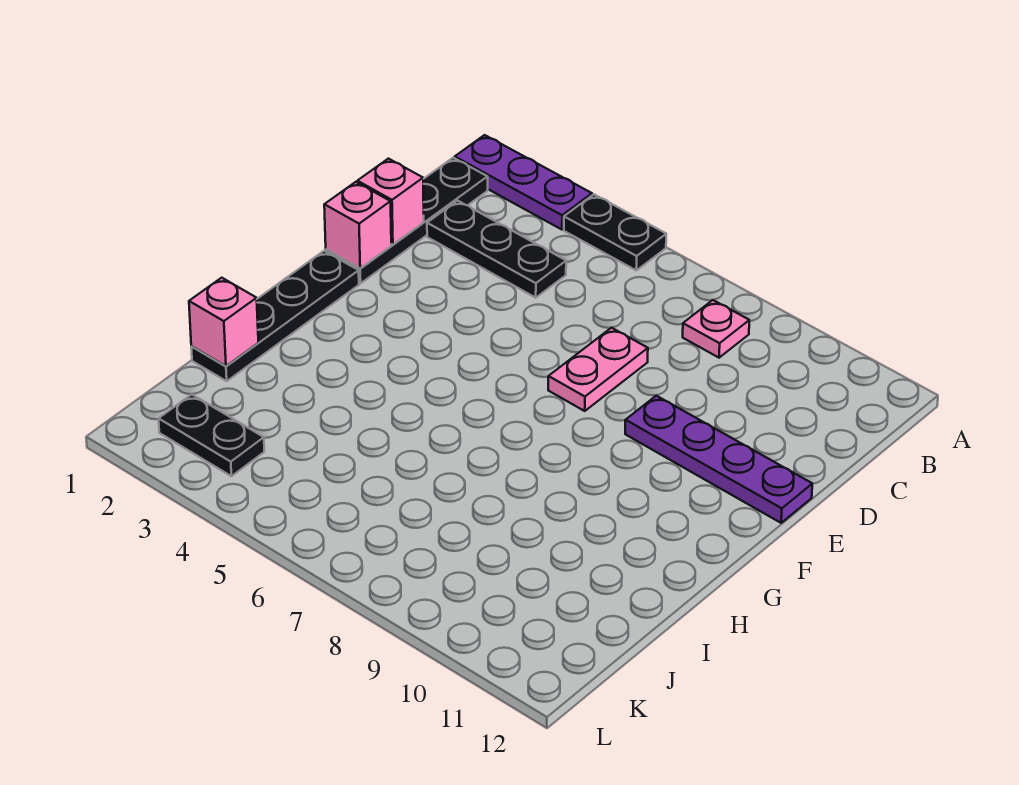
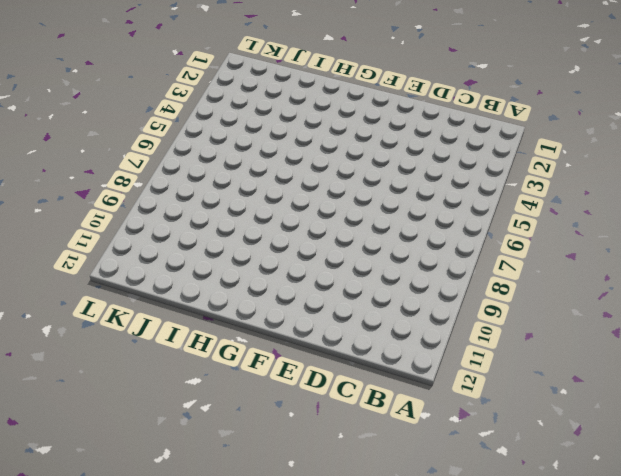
none -> purple 1x3 plate [455,135,592,230]
none -> black 1x2 plate [564,194,666,270]
none -> black 1x4 plate [326,158,488,283]

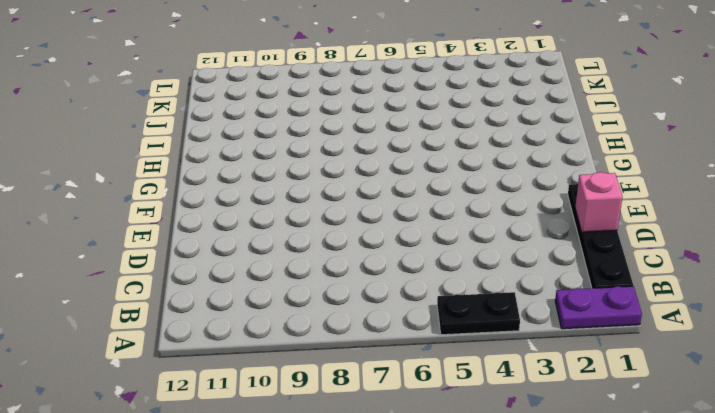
purple 1x2 plate [555,286,642,329] -> purple 1x3 plate [455,135,592,230]
none -> pink 1x1 plate [683,300,749,358]
none -> black 1x3 plate [427,201,566,298]
none -> pink 1x2 plate [548,328,648,411]

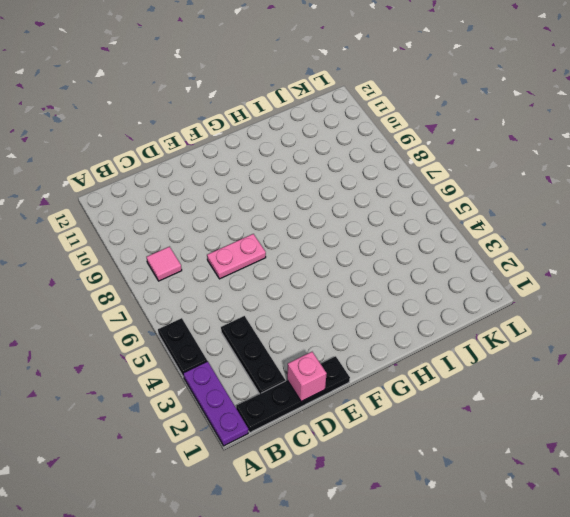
pink 1x1 tile [147,247,182,281] -> pink 1x1 plate [683,300,749,358]
none -> purple 1x4 plate [625,396,812,523]
none -> black 1x4 plate [191,251,359,381]
none -> black 1x2 plate [159,394,264,476]

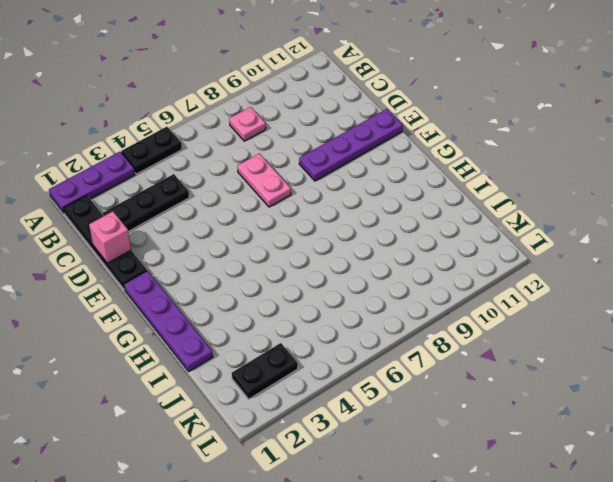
purple 1x4 plate [124,271,213,371] -> black 1x4 plate [191,251,359,381]
none -> pink 1x1 brick [324,182,391,268]
none -> pink 1x1 brick [189,278,258,366]

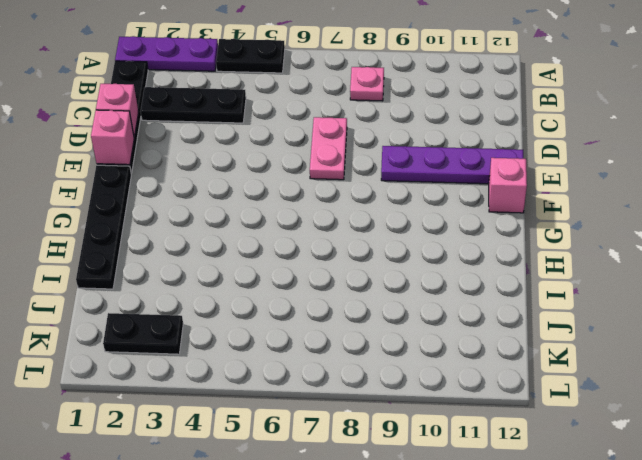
pink 1x1 brick [489,158,527,213] -> pink 1x1 brick moved to [189,278,258,366]

